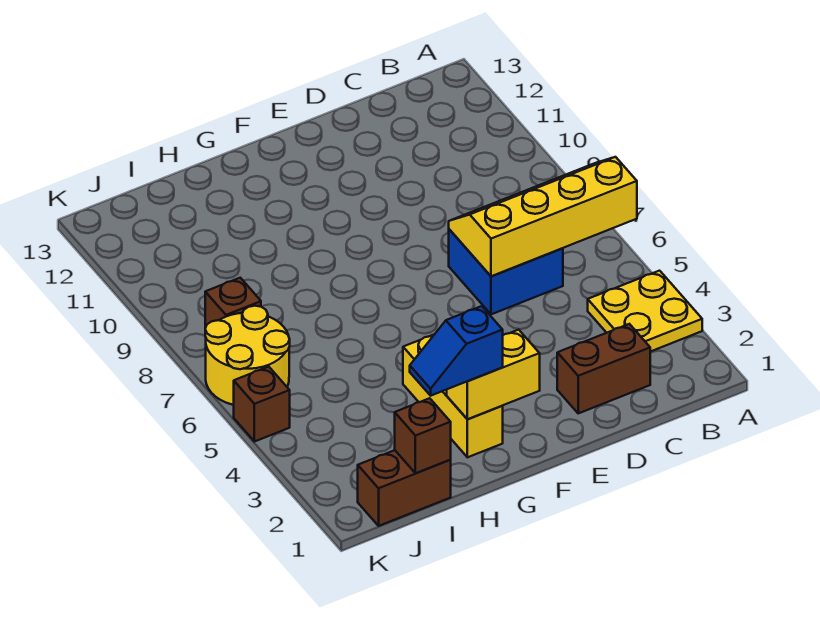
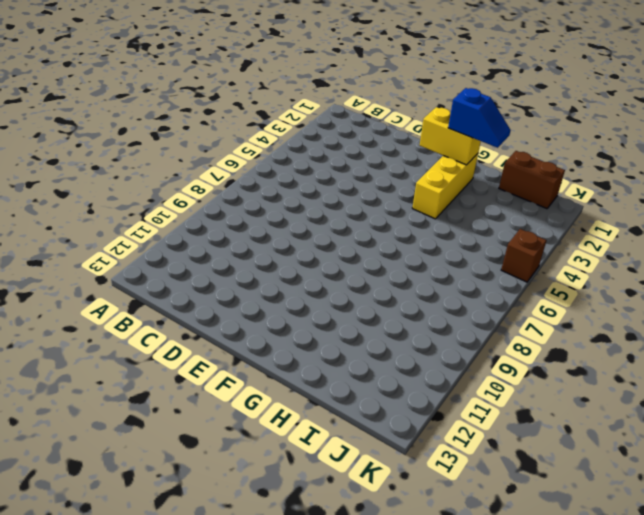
none -> yellow 2x2 plate [588,271,702,352]
none -> brown 1x2 brick [557,324,650,413]
none -> blue 2x2 brick [449,229,563,314]

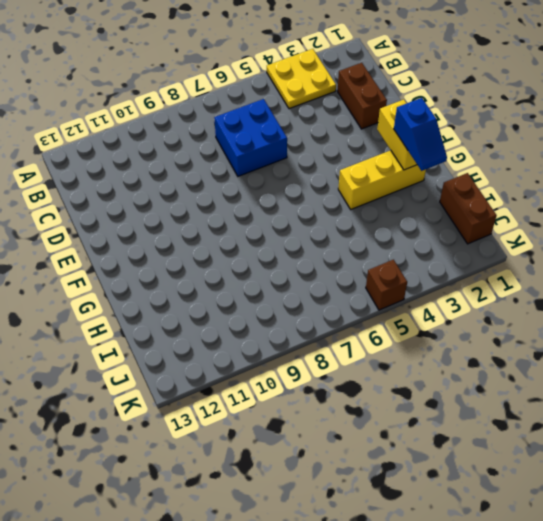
none -> yellow 2x2 round brick [205,306,290,405]
none -> brown 1x1 brick [205,278,261,328]
none -> yellow 2x4 slope [449,157,637,276]

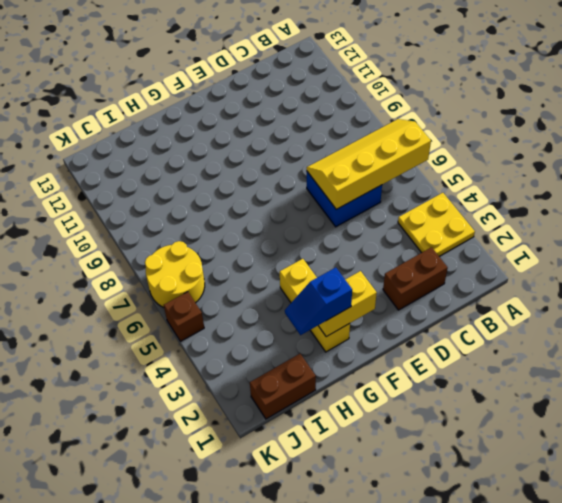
none -> brown 1x1 brick [205,278,261,328]
none -> brown 1x1 brick [395,398,451,473]

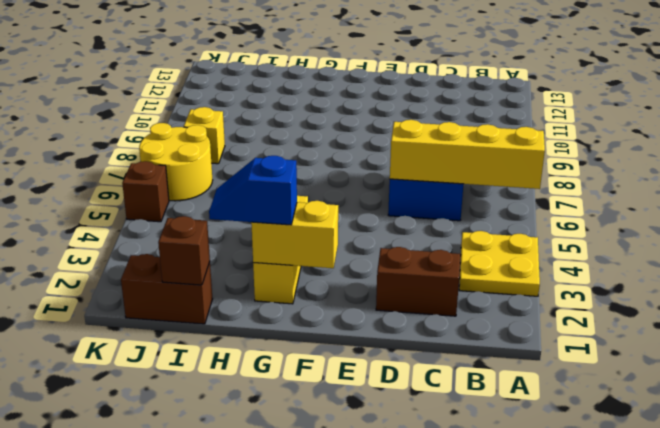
yellow 1x1 brick [184,107,225,164] -> brown 1x1 brick [205,278,261,328]

